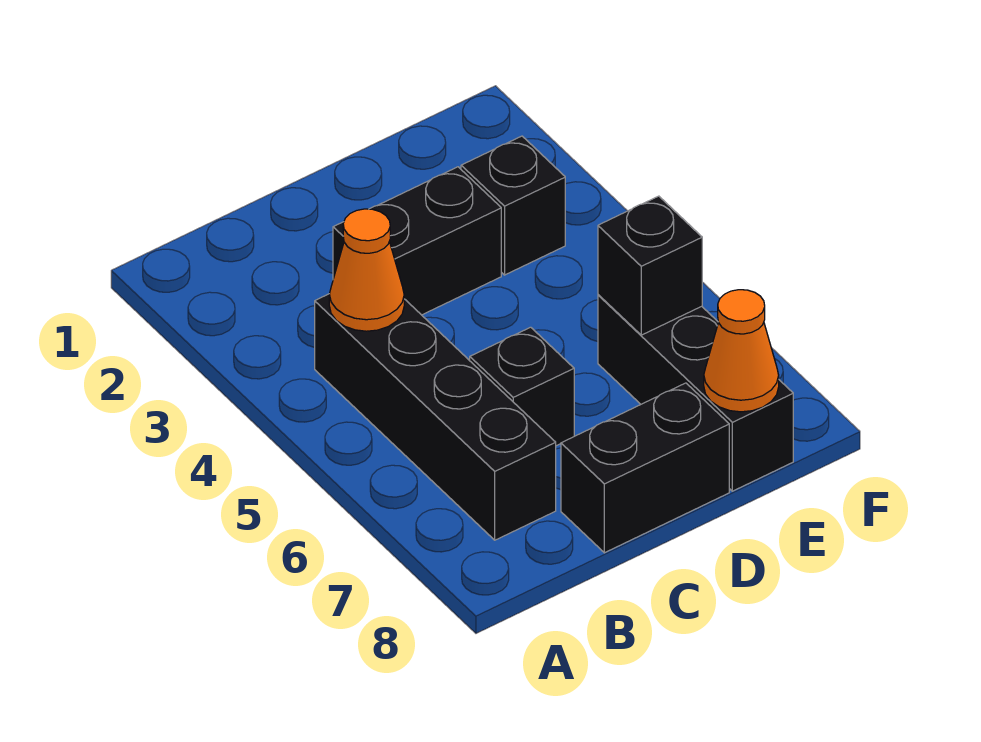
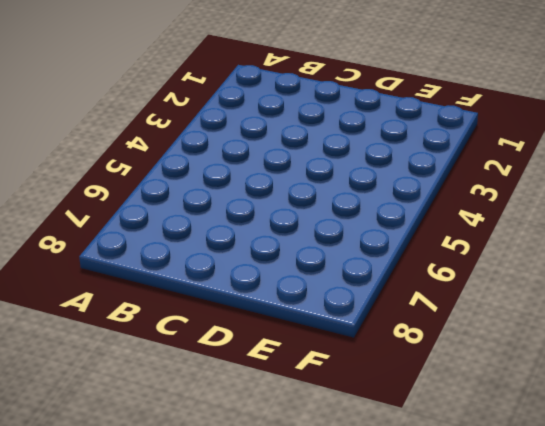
none -> black 1x4 brick [315,294,556,540]
none -> black 1x2 brick [333,167,501,315]

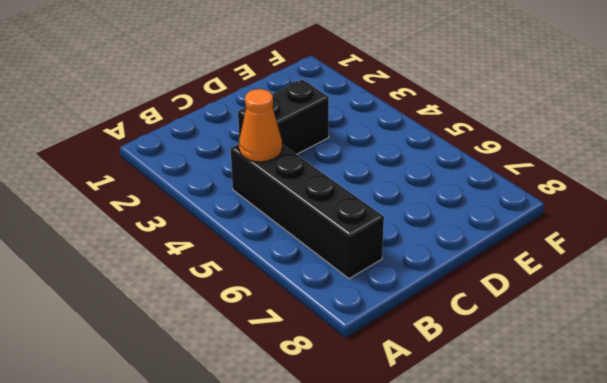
none -> black 1x1 brick [470,327,574,446]
none -> black 1x2 brick [561,383,729,553]

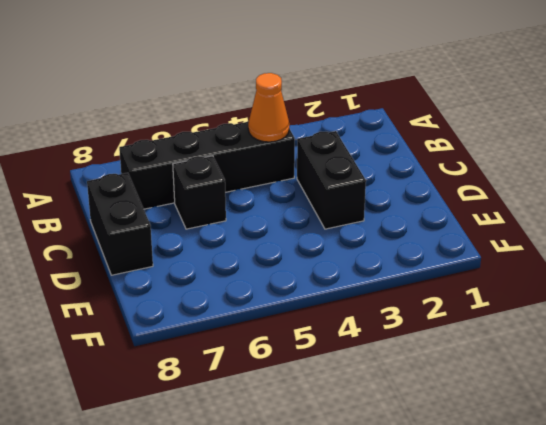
none -> black 1x1 brick [461,136,565,275]
none -> black 1x3 brick [598,295,793,491]

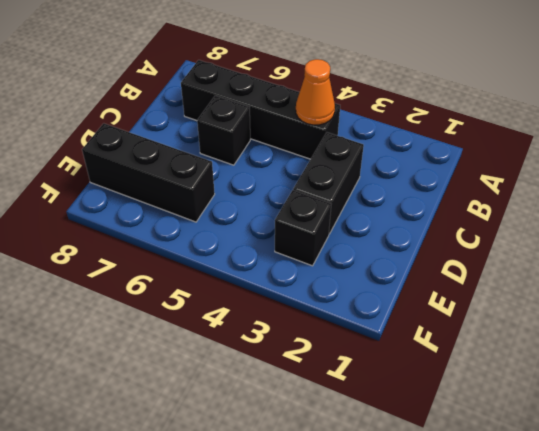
none -> black 1x2 brick [561,383,729,553]
none -> black 1x1 brick [598,196,702,335]

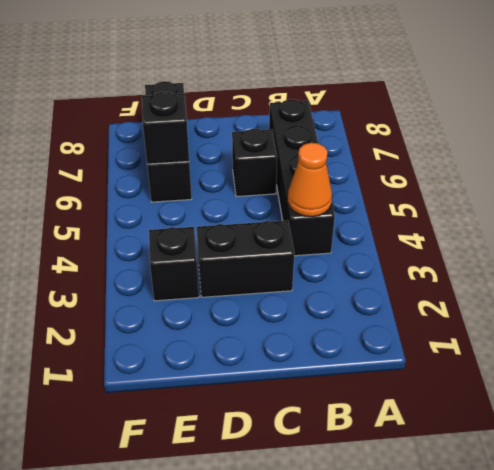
none -> black 1x2 brick [561,383,729,553]
none -> orange 1x1 cone [704,290,779,412]

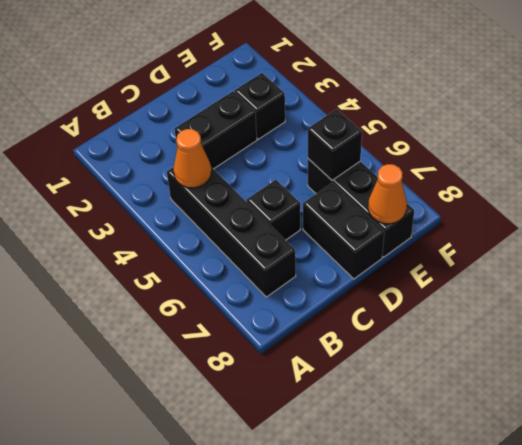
black 1x2 brick [303,183,384,279] -> black 1x2 brick turned to [561,383,729,553]

